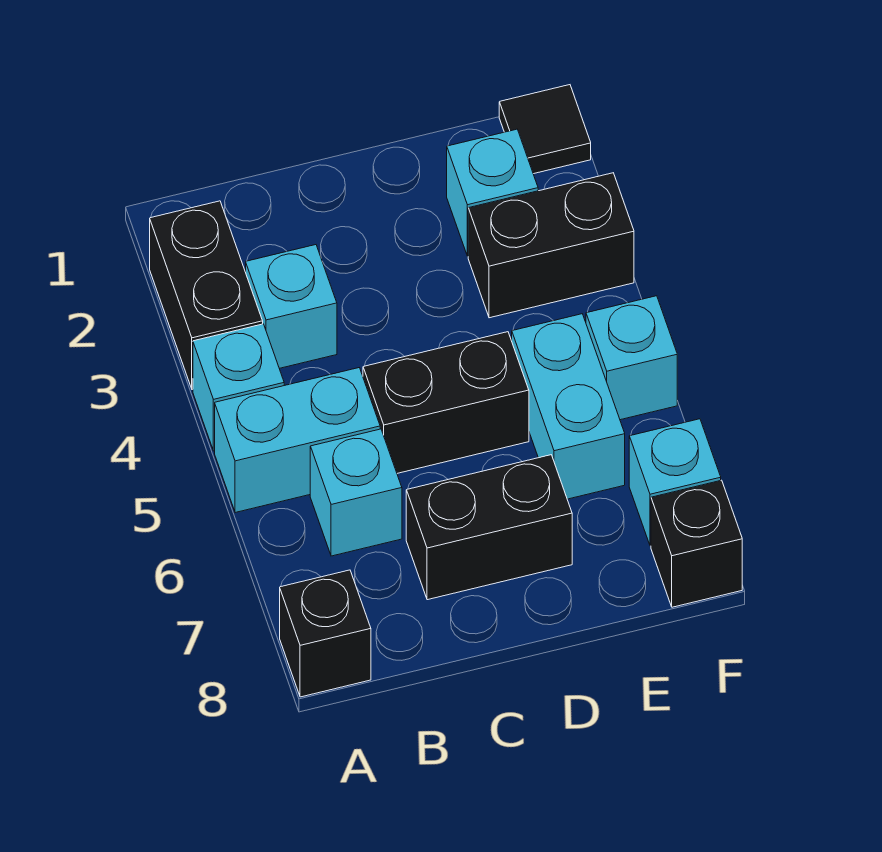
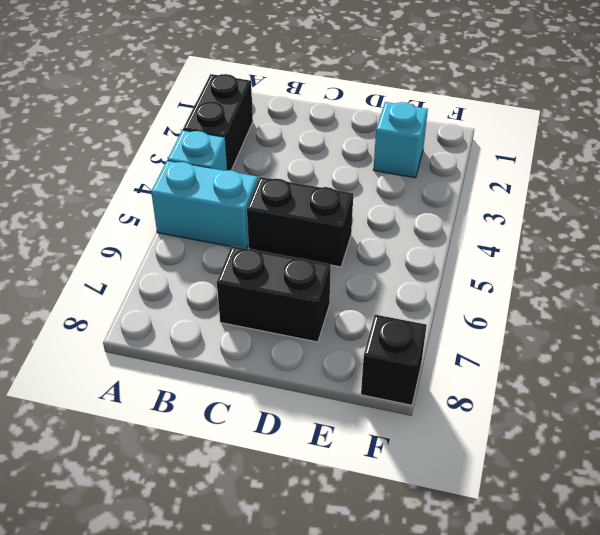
none -> black 1x1 brick [280,570,371,697]
none -> cyan 1x1 brick [246,245,337,368]
none -> cyan 1x1 brick [310,429,402,556]

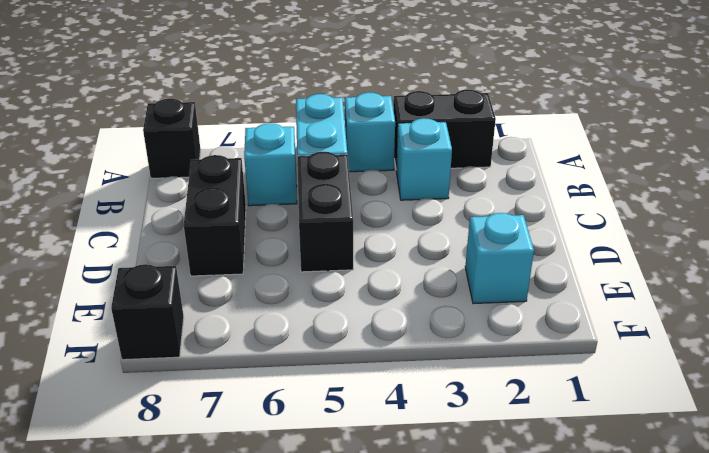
none -> black 1x2 brick [468,173,634,318]
none -> cyan 1x2 brick [512,314,625,499]
none -> black 1x1 tile [499,85,591,174]

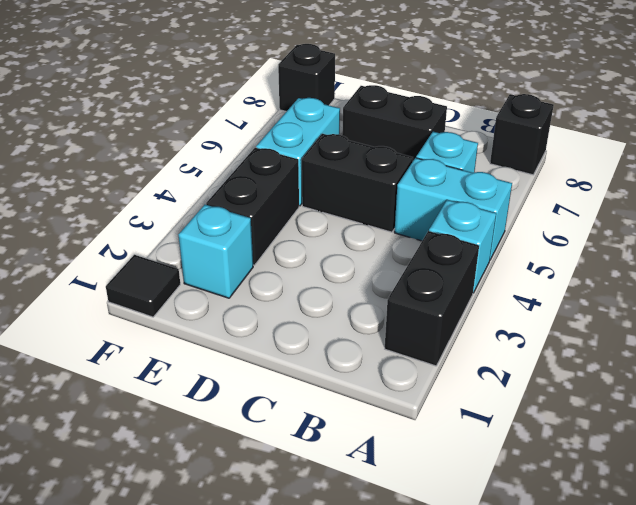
black 1x2 brick [206,148,299,265] -> black 1x2 brick turned to [468,173,634,318]
none -> cyan 1x1 brick [246,245,337,368]
none -> cyan 1x1 brick [586,296,677,420]
none -> cyan 1x1 brick [629,419,721,546]

